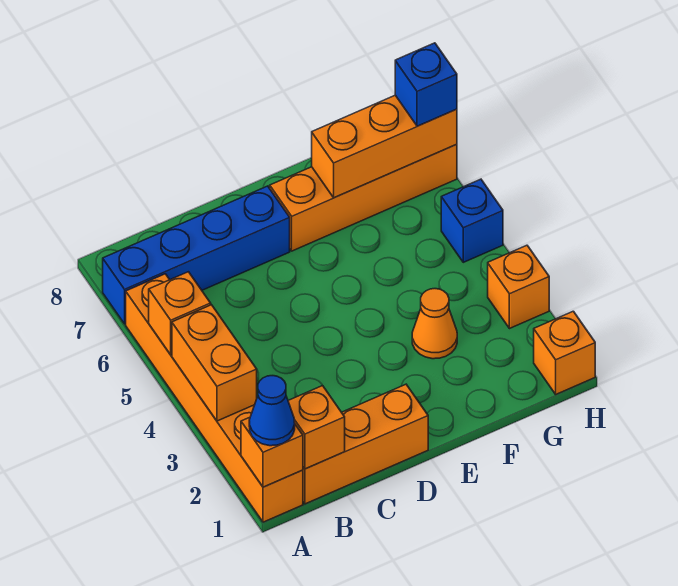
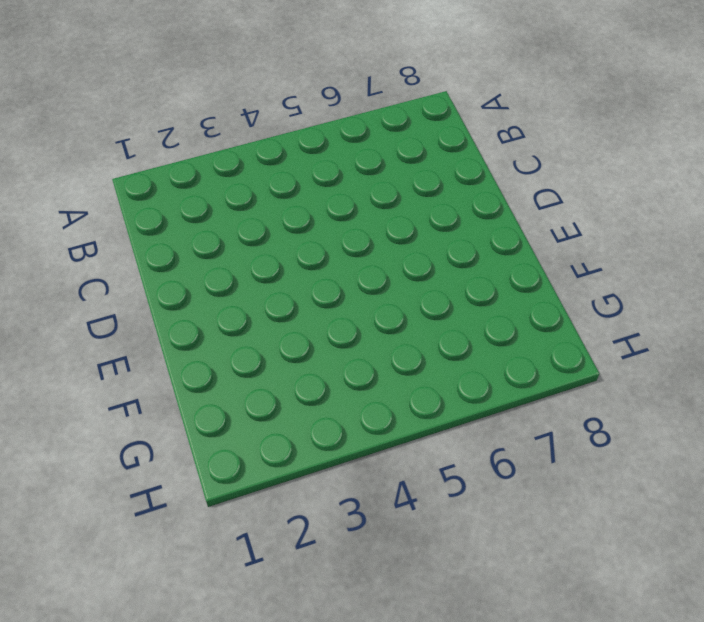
none -> orange 1x6 brick [126,274,303,522]
none -> blue 1x4 brick [103,186,290,324]
none -> orange 1x3 brick [303,384,428,504]

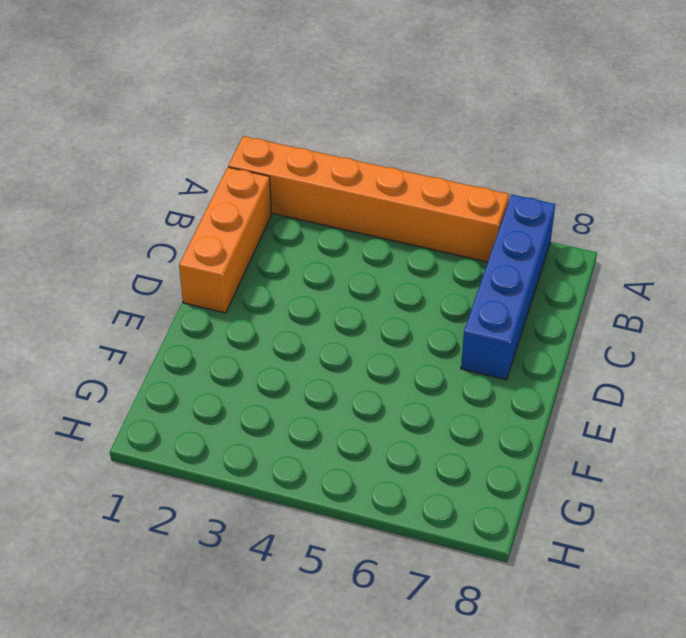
none -> orange 1x4 brick [270,144,457,251]
none -> orange 1x1 cone [412,289,457,359]
none -> orange 1x1 brick [534,311,595,394]

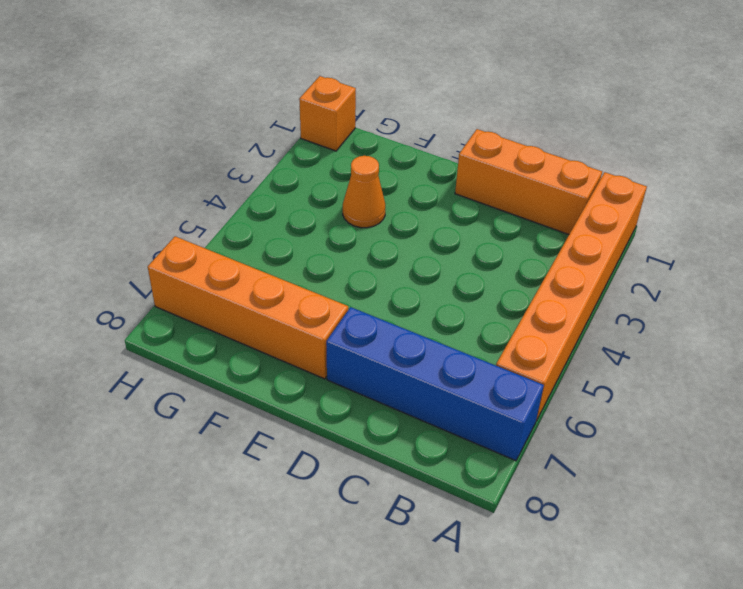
none -> orange 1x1 brick [488,245,549,329]
none -> blue 1x1 brick [441,179,503,262]
none -> orange 1x1 brick [241,417,303,487]

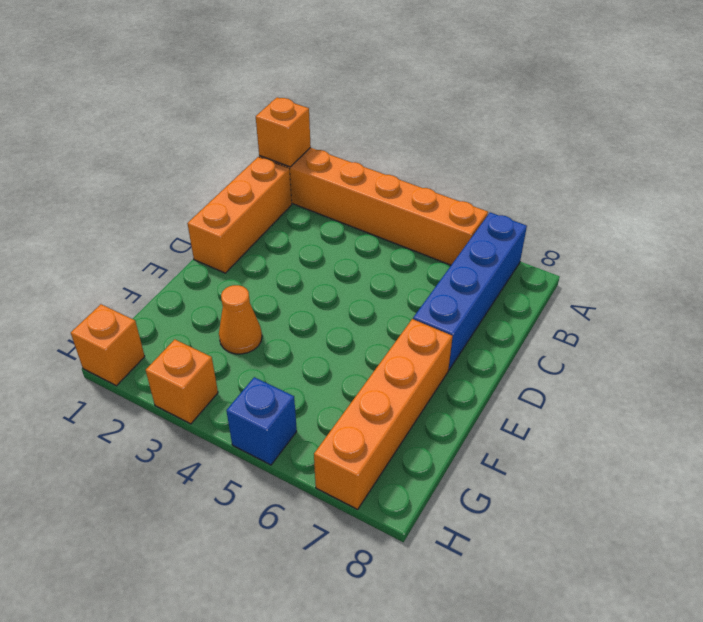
none -> orange 1x2 brick [172,305,257,421]
none -> orange 1x1 brick [149,272,211,355]
none -> orange 1x1 brick [288,386,345,469]

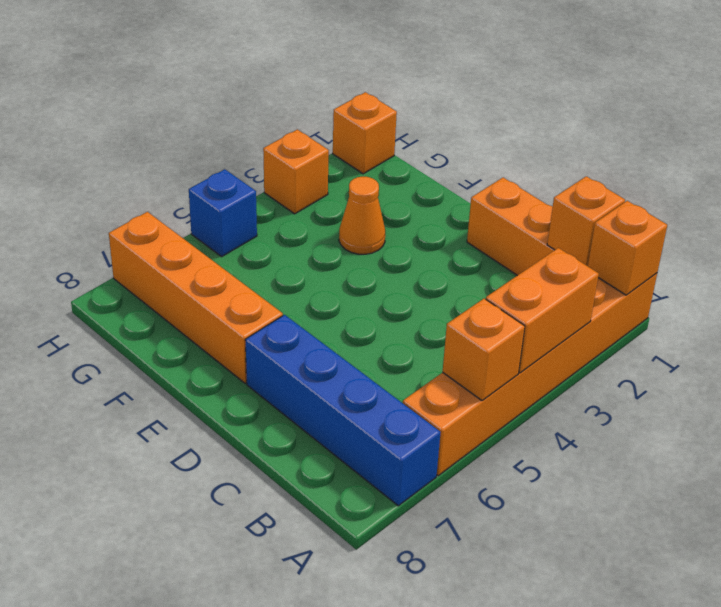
none -> orange 1x3 brick [312,95,457,198]
none -> blue 1x1 cone [249,376,295,446]
none -> blue 1x1 brick [395,43,457,126]

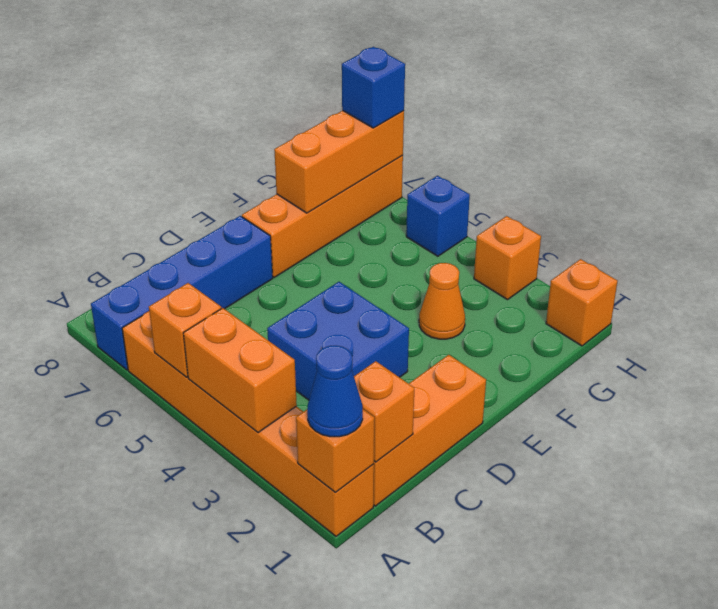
blue 2x2 brick [267,282,409,400] -> none

